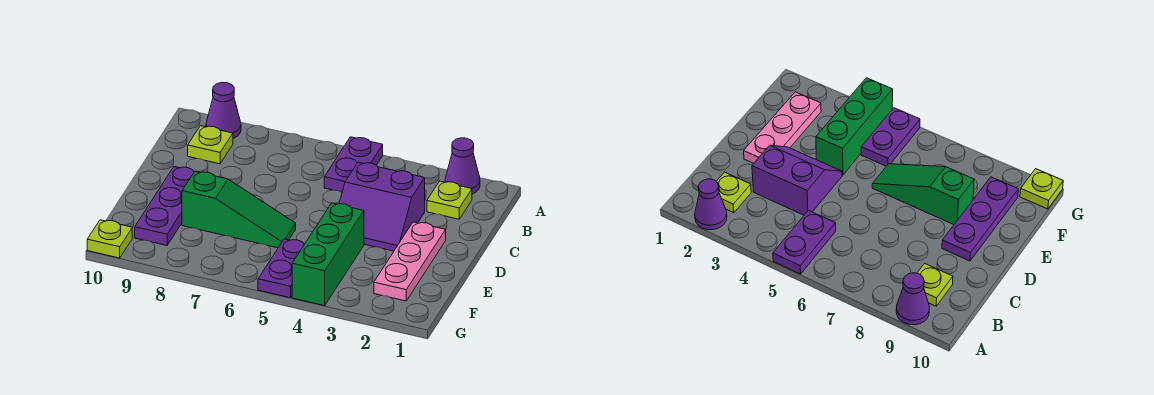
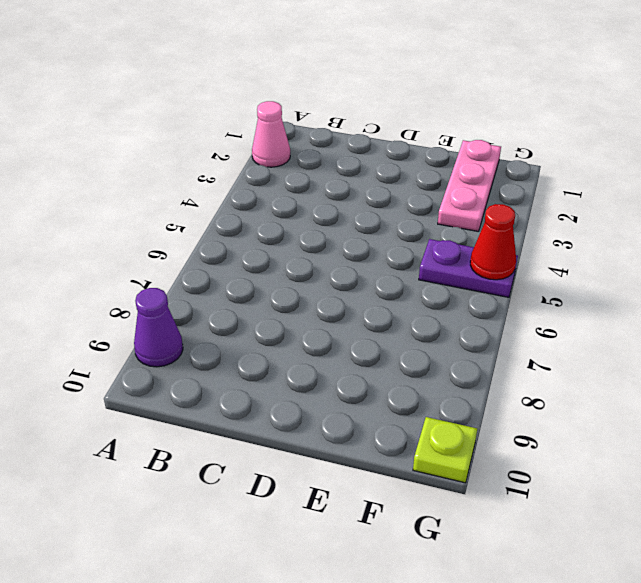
pink 1x1 cone [252,101,290,167] -> purple 1x1 cone [445,138,480,194]
pink 1x3 plate [438,140,501,231] -> pink 1x3 plate turned to [374,222,446,301]
red 1x1 cone [470,204,516,280] -> none
none -> purple 1x2 plate [324,137,383,192]
none -> lime 1x1 plate [427,181,472,219]
none -> lime 1x1 plate [188,126,233,164]

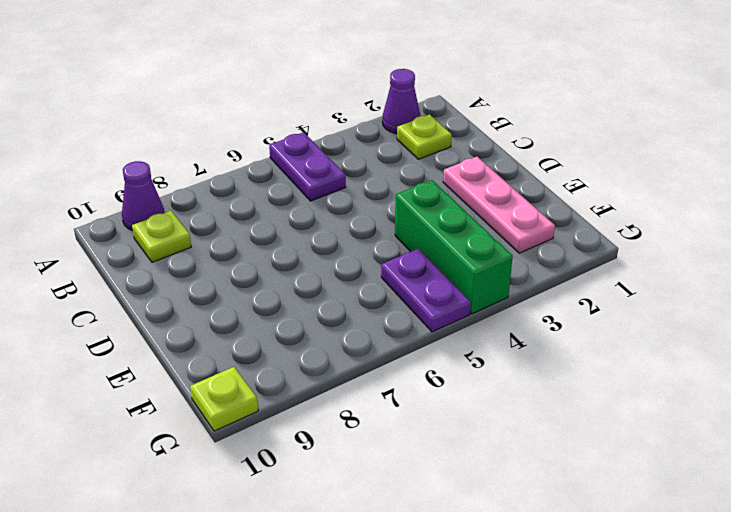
none -> purple 2x2 slope [339,162,425,251]
none -> purple 1x3 plate [135,167,195,246]
none -> green 1x3 slope [182,171,296,248]

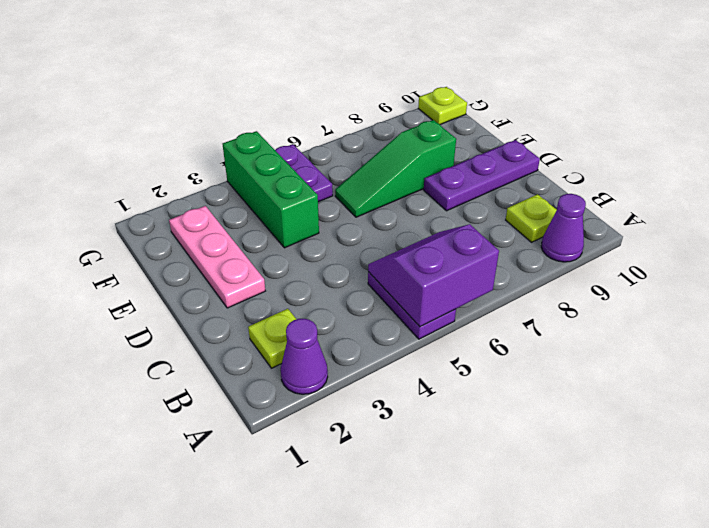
purple 2x2 slope [368,224,499,327] -> purple 2x2 slope moved to [339,162,425,251]
purple 1x3 plate [424,140,540,211] -> purple 1x3 plate turned to [135,167,195,246]

